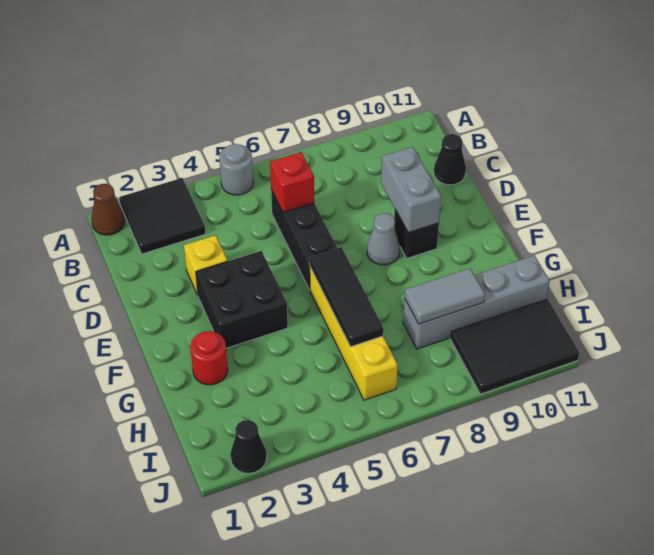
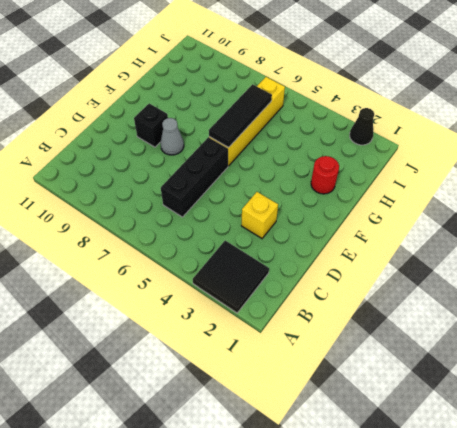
none -> brown 1x1 cone [91,184,125,235]
none -> grey 1x1 round brick [219,144,253,195]
none -> black 1x1 cone [434,134,466,185]

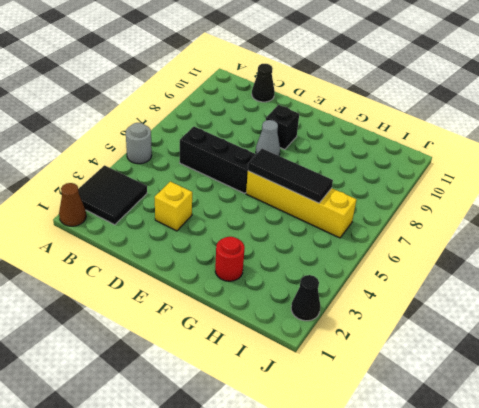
none -> black 2x2 brick [196,251,288,348]
none -> grey 1x4 brick [403,255,550,349]
none -> black 2x3 tile [451,299,579,394]

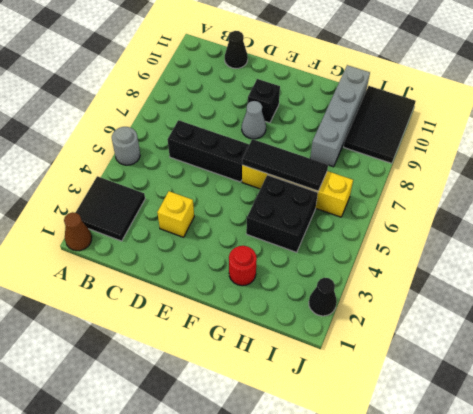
black 2x2 brick [246,175,318,252] -> black 2x2 brick moved to [196,251,288,348]
none -> red 1x1 brick [270,152,314,212]
none -> grey 1x2 brick [381,147,441,233]
none -> grey 1x2 tile [405,268,485,324]

